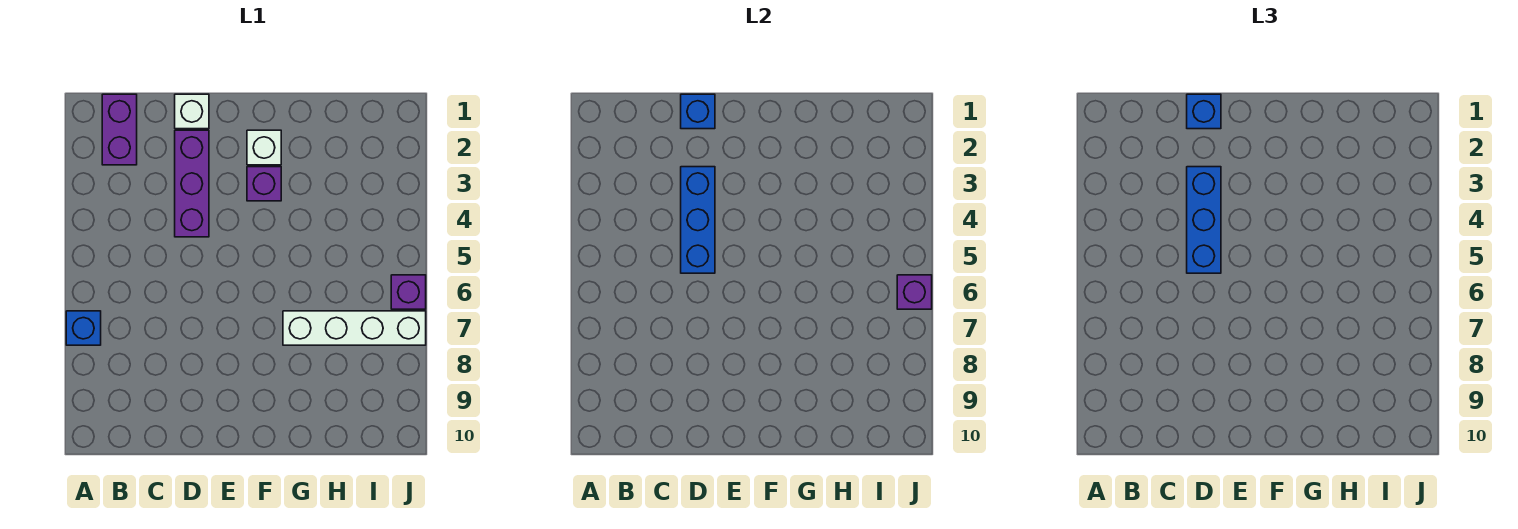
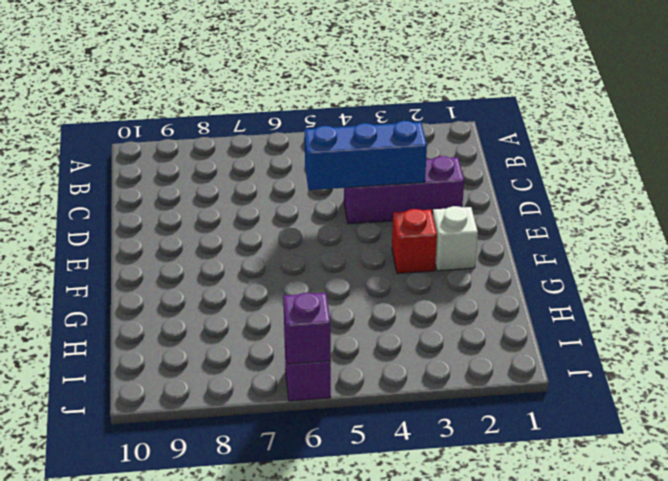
red 1x1 brick [392,209,437,274] -> purple 1x1 brick [247,167,281,201]
none -> blue 1x1 brick [66,311,101,345]
none -> purple 1x2 brick [102,94,137,165]
none -> white 1x1 brick [175,94,209,129]

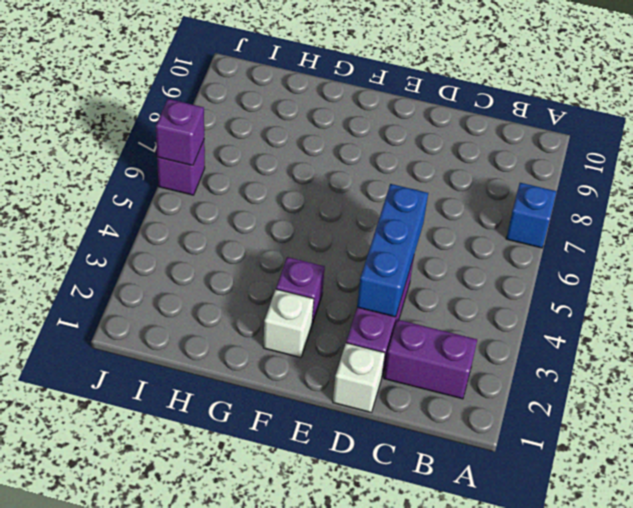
purple 1x2 brick [384,319,477,399] -> purple 1x2 brick turned to [102,94,137,165]
none -> white 1x4 brick [283,311,426,345]
none -> blue 1x1 brick [681,94,715,129]
none -> blue 1x1 brick [1187,94,1221,129]

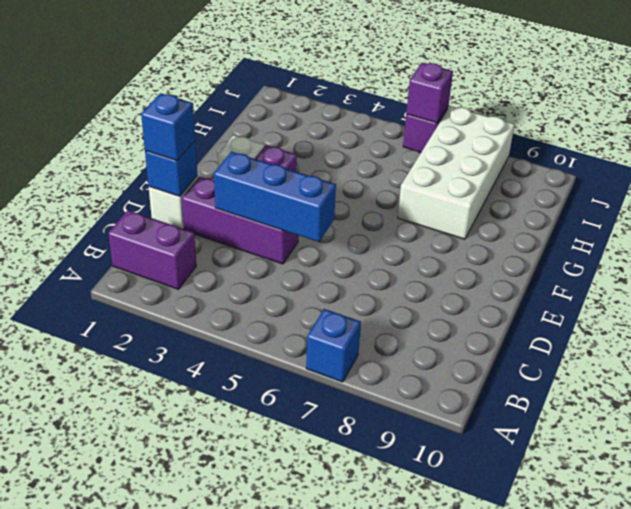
white 2x4 brick [398,106,515,239] -> white 1x4 brick [283,311,426,345]
none -> blue 1x3 brick [1187,167,1221,273]

